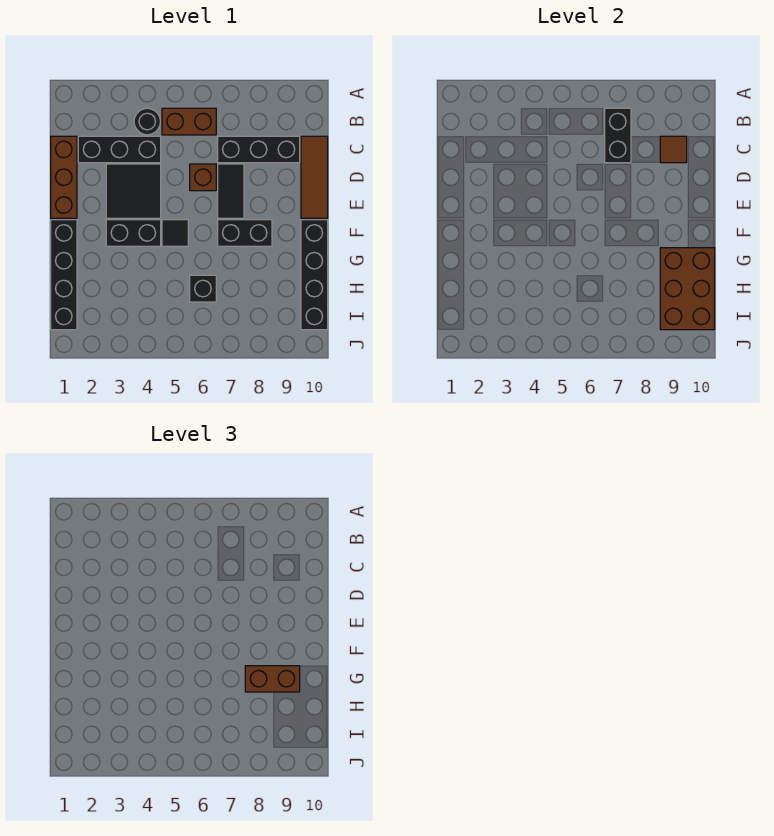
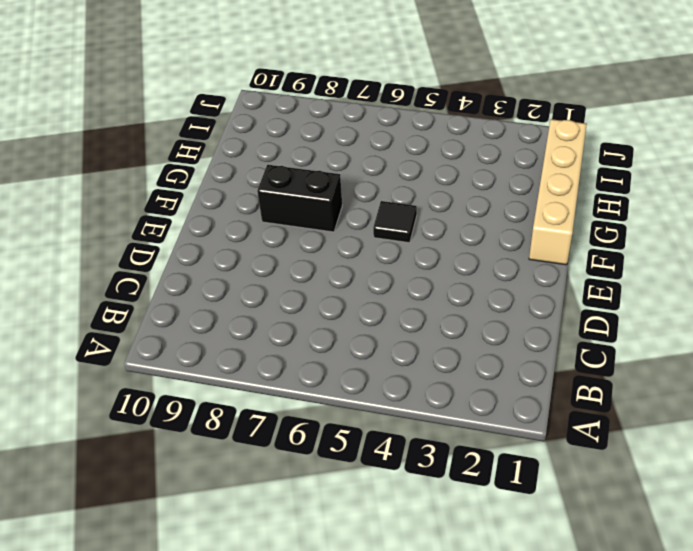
tan 1x4 brick [529,119,587,265] -> black 1x4 brick [51,220,77,330]
none -> black 1x1 round brick [134,108,160,135]
none -> brown 1x2 brick [162,108,216,135]
none -> brown 1x3 brick [51,136,77,218]

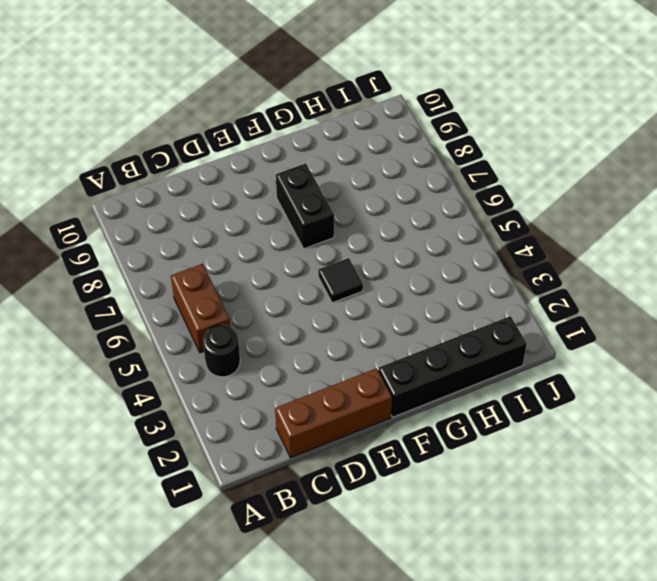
none -> black 1x3 brick [78,136,161,163]
none -> black 1x3 brick [218,136,300,163]
none -> brown 1x3 tile [301,136,328,218]

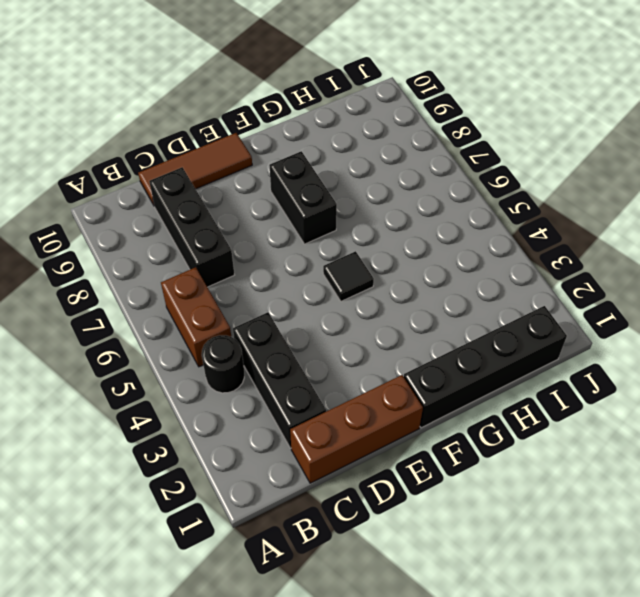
none -> black 2x2 tile [106,164,161,218]
none -> brown 1x1 brick [190,164,216,191]
none -> black 1x2 tile [218,164,244,218]

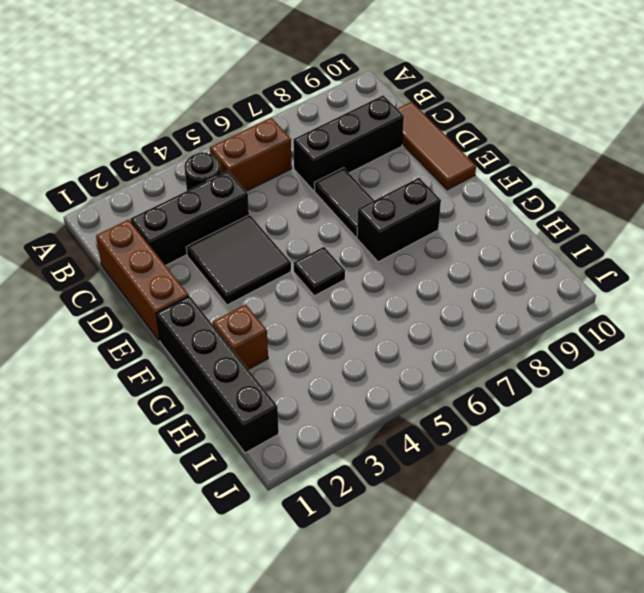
brown 1x1 brick [213,304,268,370] -> brown 1x1 brick moved to [190,164,216,191]
none -> black 1x2 brick [106,220,161,246]
none -> black 1x4 brick [301,220,328,330]
none -> black 1x1 brick [190,275,216,302]

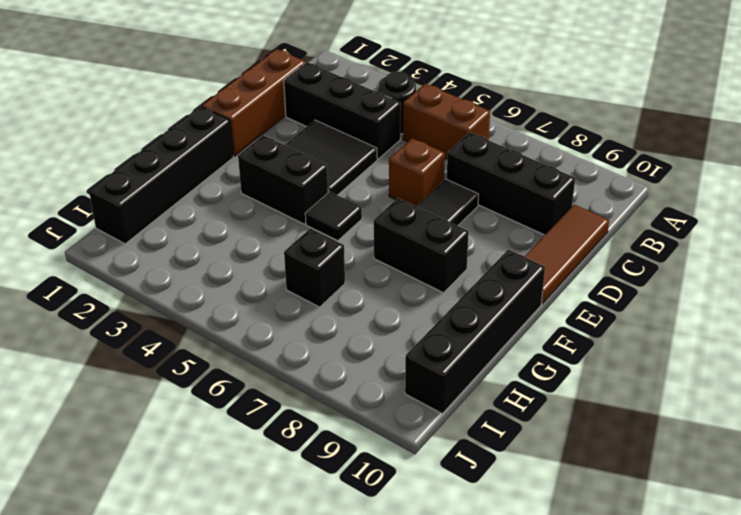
none -> black 1x2 brick [605,108,631,163]
none -> brown 1x1 tile [660,136,687,163]
none -> brown 2x3 brick [660,248,715,330]

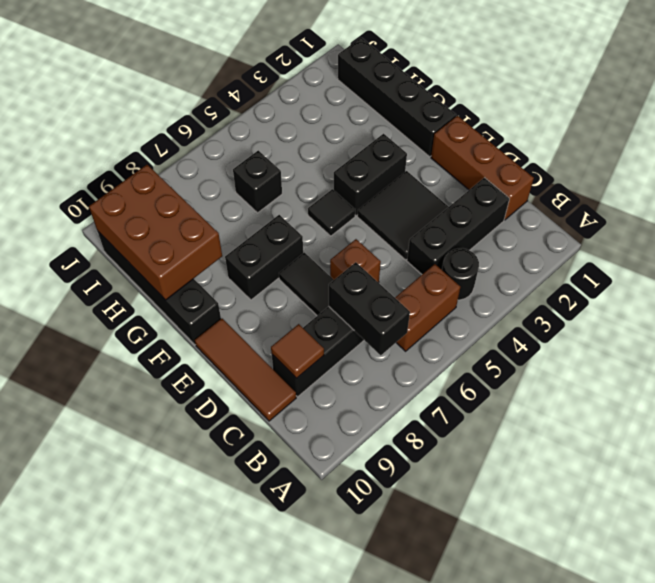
none -> brown 1x2 brick [245,666,300,692]

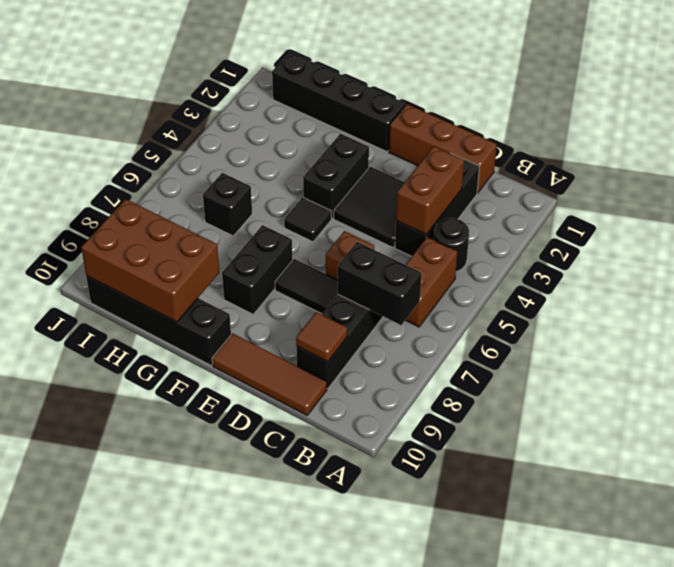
brown 1x2 brick [396,146,464,235] -> brown 1x2 brick moved to [245,666,300,692]

